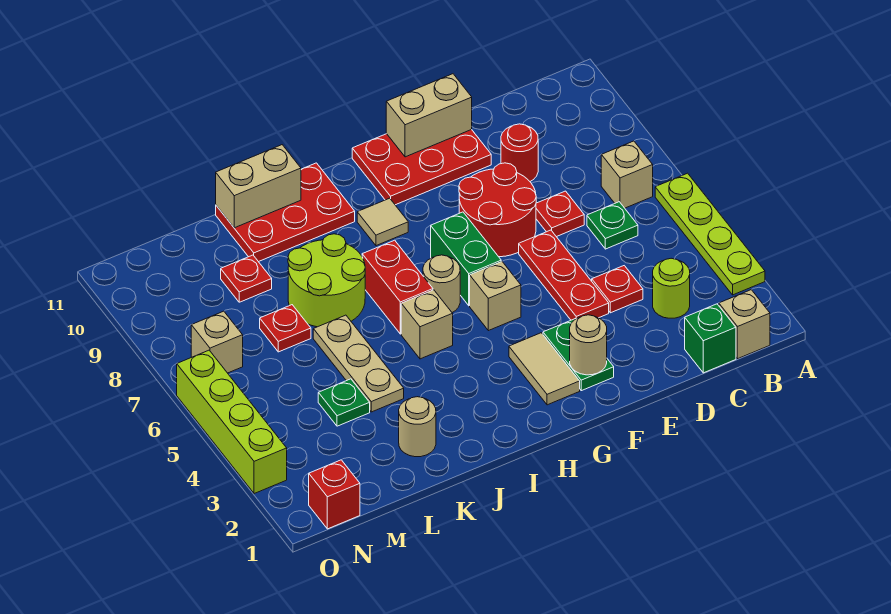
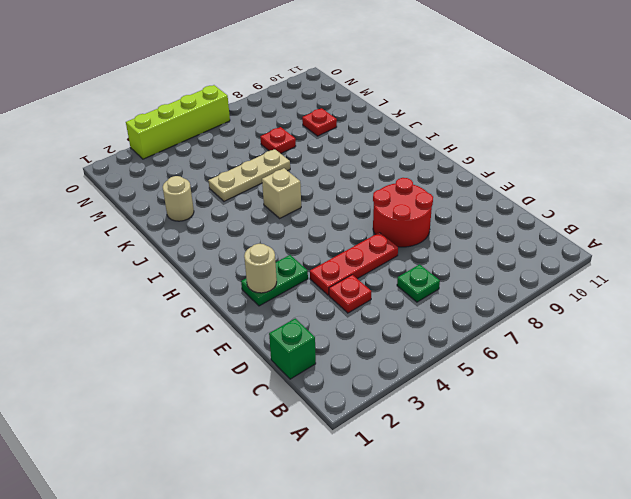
none -> lime 1x4 plate [655,173,765,295]
none -> tan 1x1 brick [719,290,770,359]
none -> tan 1x1 brick [601,141,653,208]
none -> lime 1x1 round brick [653,258,690,318]

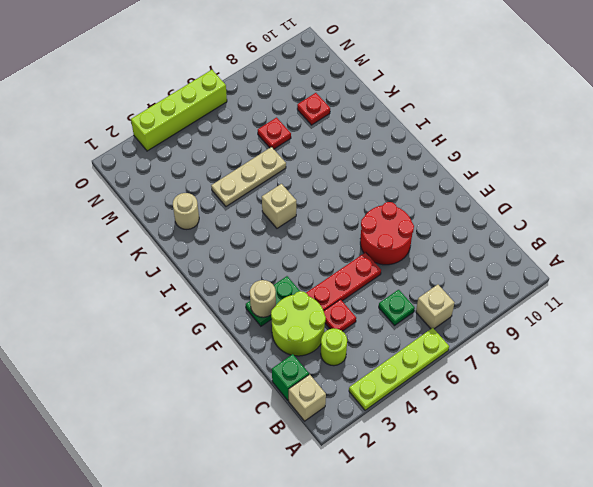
lime 2x2 round brick [271,291,326,356] -> lime 2x2 round brick moved to [288,234,365,327]
none -> red 1x1 plate [536,191,584,237]
none -> red 1x1 round brick [501,124,538,181]
none -> red 2x3 plate [352,129,491,205]
none -> tan 1x2 tile [509,333,580,405]

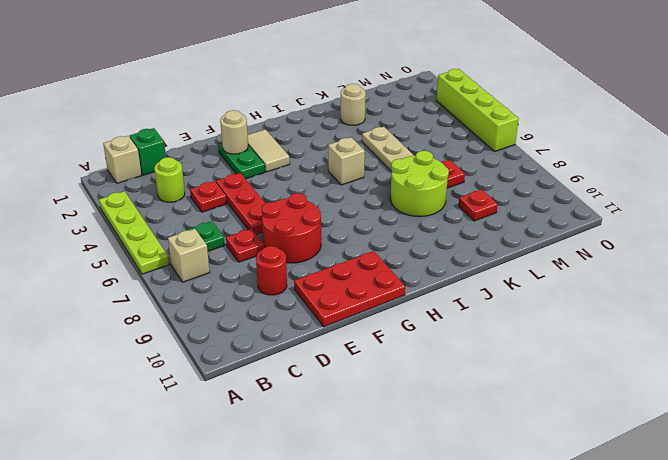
none -> tan 1x1 brick [470,262,521,331]
none -> green 1x2 brick [431,212,501,306]
none -> tan 1x1 round brick [423,255,460,312]
none -> tan 1x1 tile [357,198,408,246]

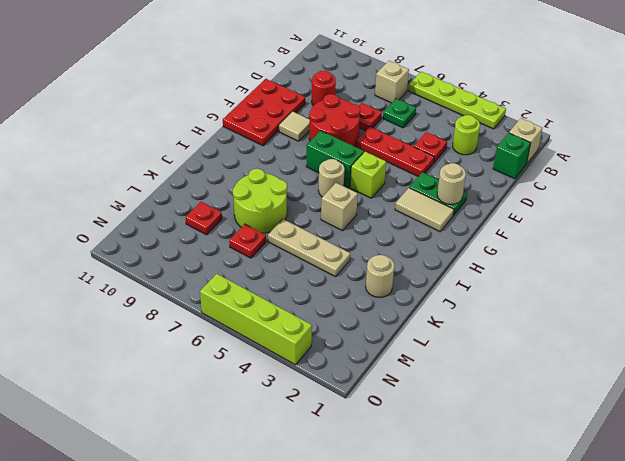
tan 1x1 tile [279,111,310,141] -> tan 1x1 tile moved to [357,198,408,246]
lime 1x1 brick [350,152,386,198] -> tan 1x1 brick [470,262,521,331]
none -> red 1x2 brick [362,240,433,334]
none -> red 2x3 plate [216,163,355,262]
none -> green 1x1 plate [318,379,370,426]
none -> red 1x1 brick [309,460,360,529]

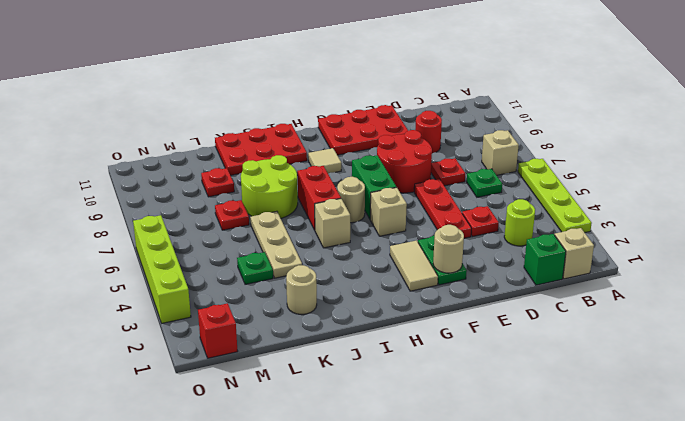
none -> tan 1x1 brick [191,311,243,373]
none -> tan 1x2 brick [386,74,472,157]
none -> tan 1x2 brick [216,145,301,228]

